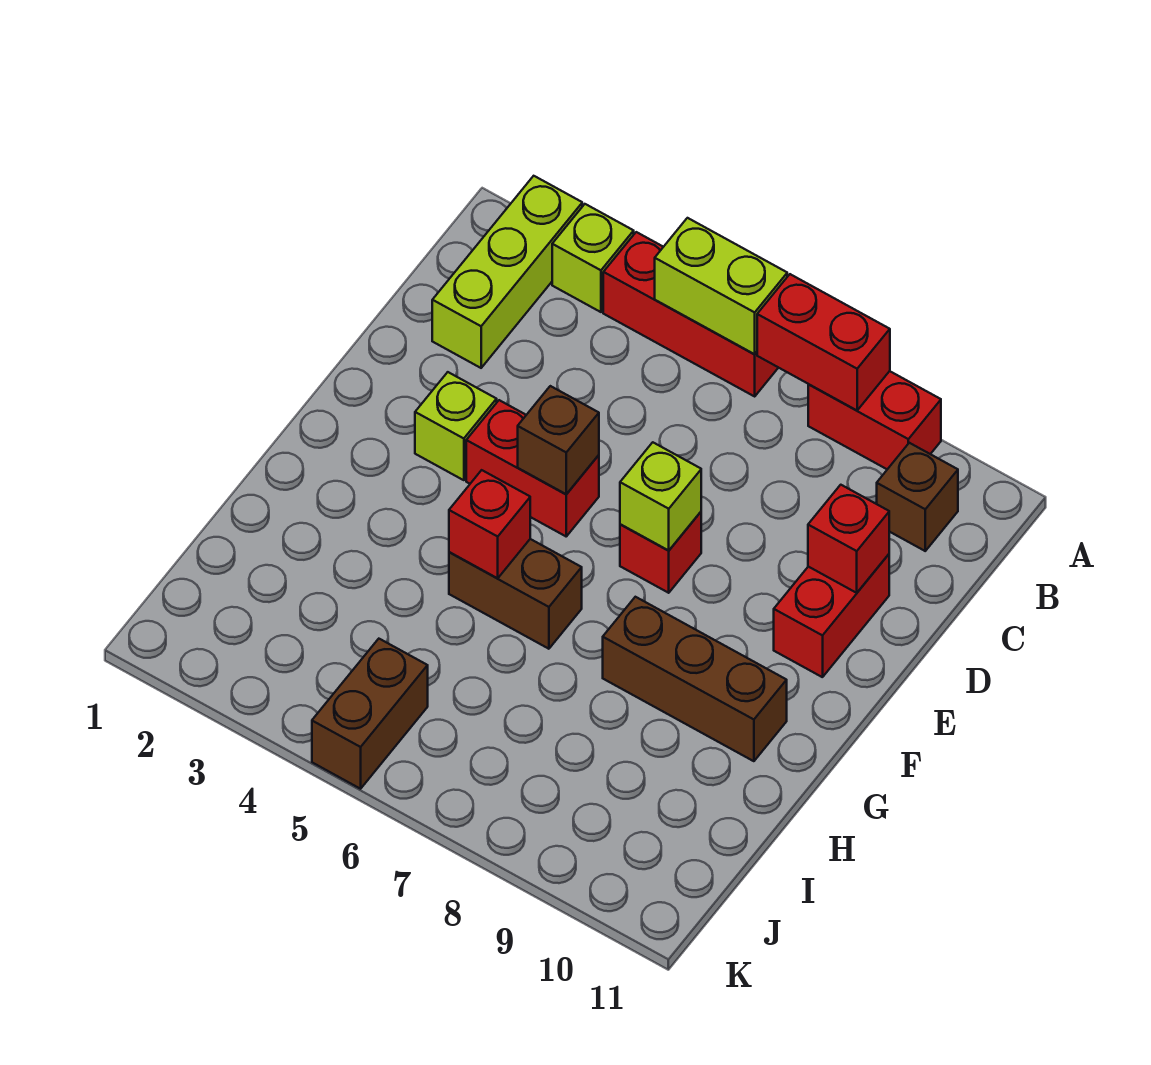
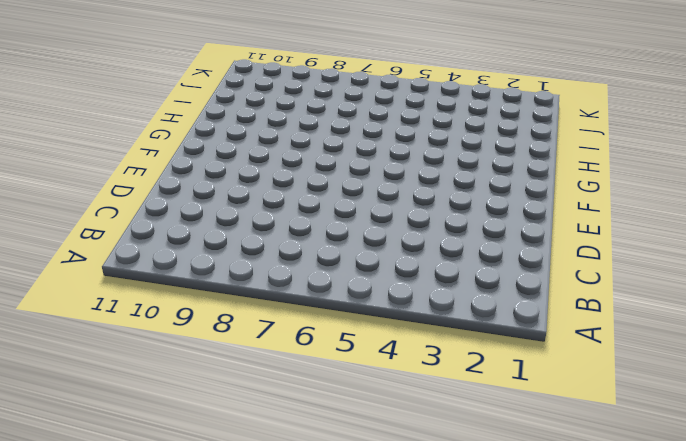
none -> lime 1x3 brick [432,176,582,368]
none -> lime 1x1 brick [552,204,634,312]
none -> red 1x3 brick [603,232,778,396]

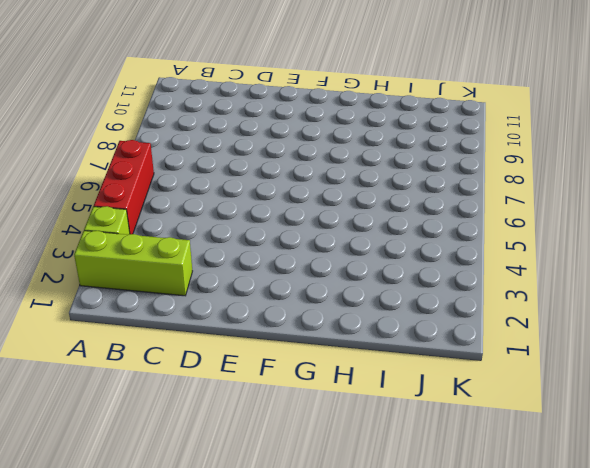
none -> red 1x2 brick [808,371,941,469]
none -> brown 1x1 brick [877,443,958,551]
none -> red 1x2 brick [774,554,889,677]

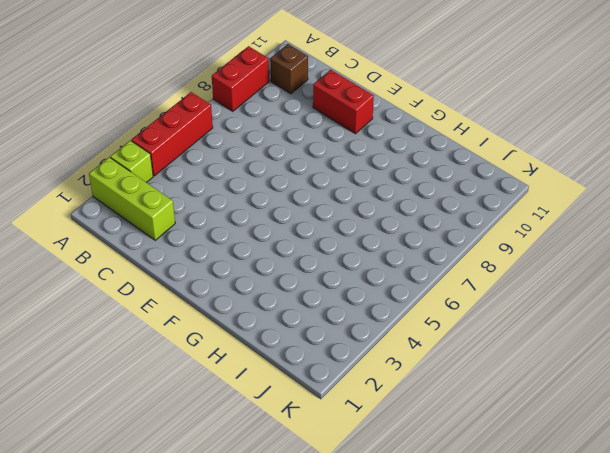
none -> lime 1x1 brick [415,372,497,480]
none -> red 1x2 brick [466,400,599,536]
none -> red 1x1 brick [620,512,701,593]

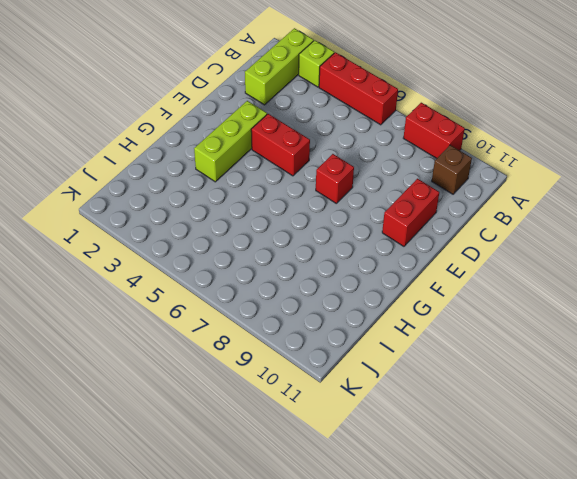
lime 1x3 brick [194,101,267,182] -> lime 1x1 brick [415,372,497,480]
none -> brown 1x2 brick [449,539,582,649]
none -> brown 1x3 brick [603,597,787,761]
none -> brown 1x2 brick [312,639,428,789]

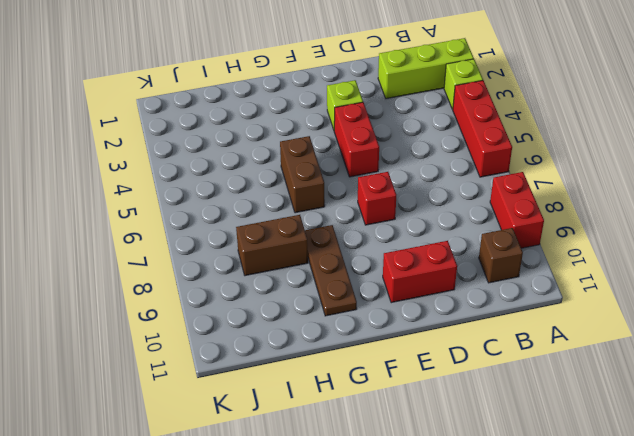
brown 1x3 plate [305,225,357,316] -> brown 1x3 brick [603,597,787,761]
brown 1x2 brick [236,215,308,276] -> brown 1x2 brick moved to [312,639,428,789]
none -> lime 1x2 brick [655,218,787,354]
none -> red 1x2 brick [757,274,890,411]
none -> red 1x1 brick [808,485,889,593]

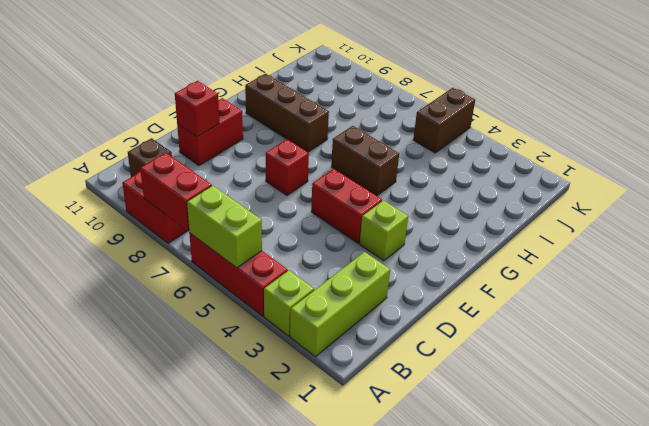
none -> brown 1x1 brick [518,386,599,494]
none -> lime 1x1 brick [620,442,701,551]
none -> red 1x1 brick [449,470,530,578]

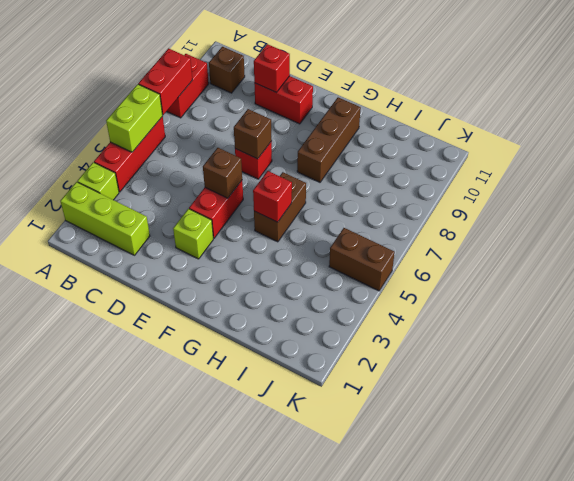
brown 1x1 brick [234,109,272,159] -> lime 1x1 brick [620,442,701,551]

